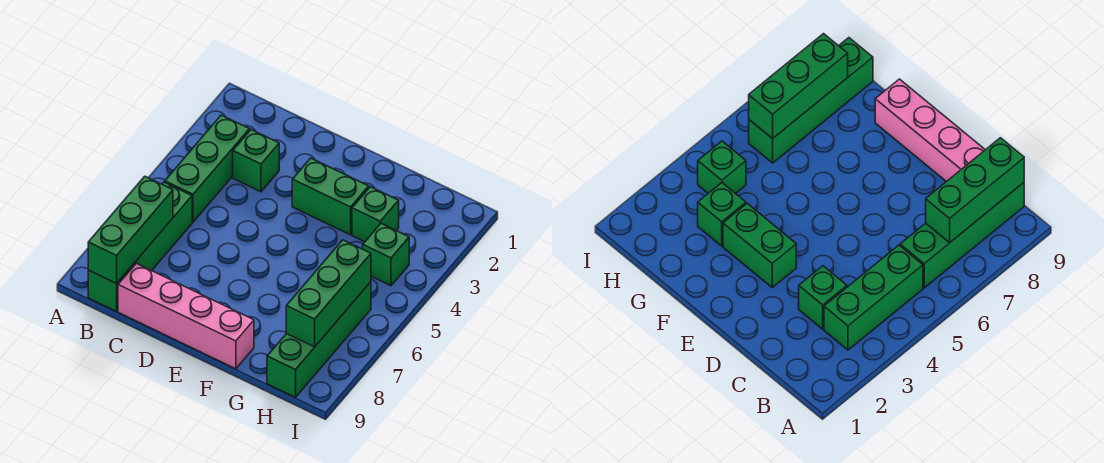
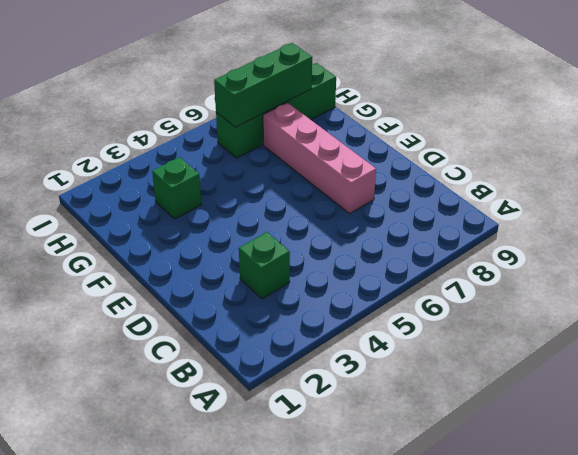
pink 1x4 brick [263,103,376,214] -> pink 1x4 brick moved to [118,263,254,369]
none -> green 1x3 brick [165,115,250,222]
none -> green 1x4 brick [88,182,192,311]

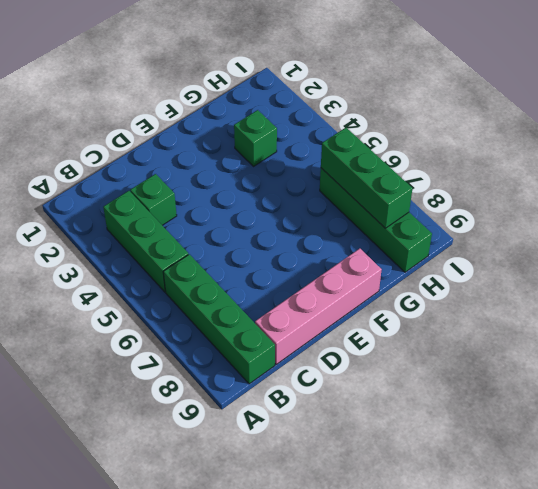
none -> green 1x2 brick [292,158,369,235]
none -> green 1x1 brick [363,223,409,286]

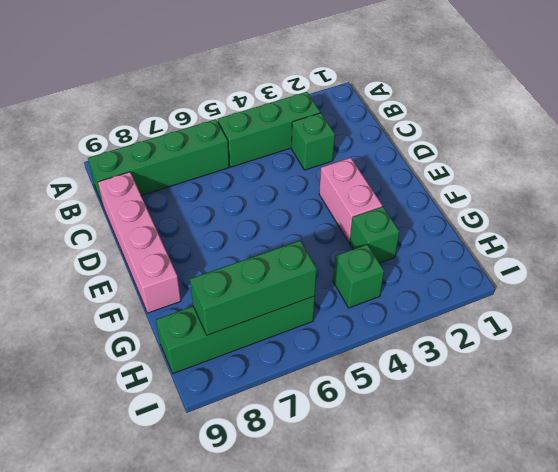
pink 1x2 brick [319,158,382,242] -> green 1x2 brick [292,158,369,235]
none -> green 1x3 brick [88,176,173,283]

